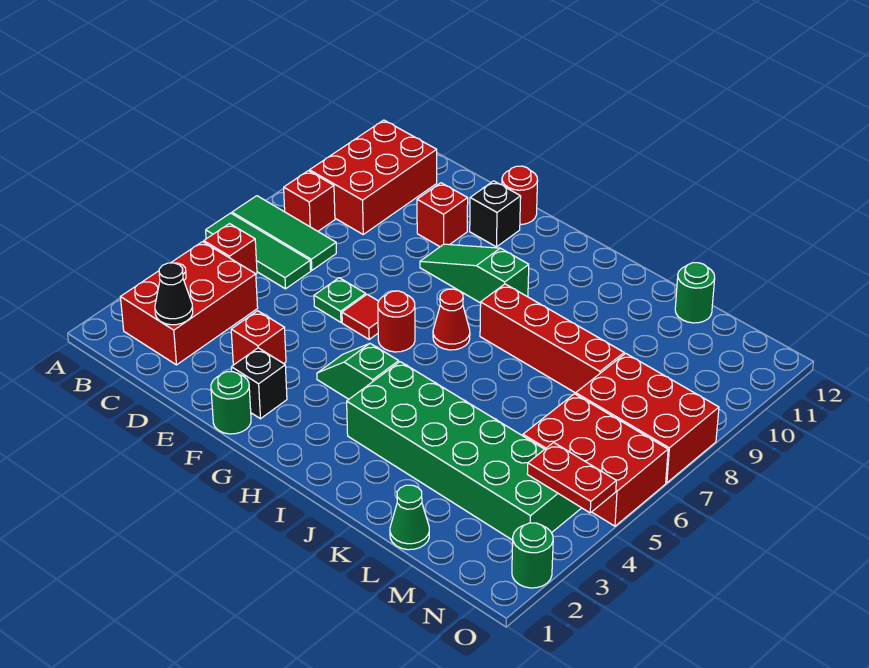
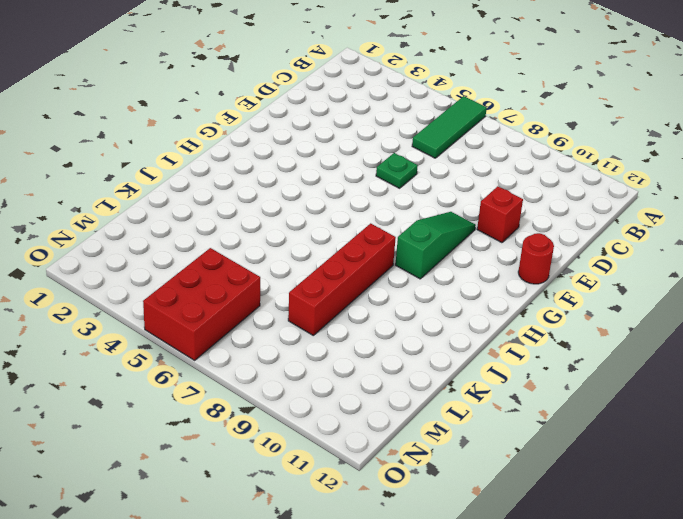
none -> green 1x3 tile [232,196,336,270]
none -> red 2x3 brick [121,242,258,365]
none -> red 1x1 brick [204,224,257,274]

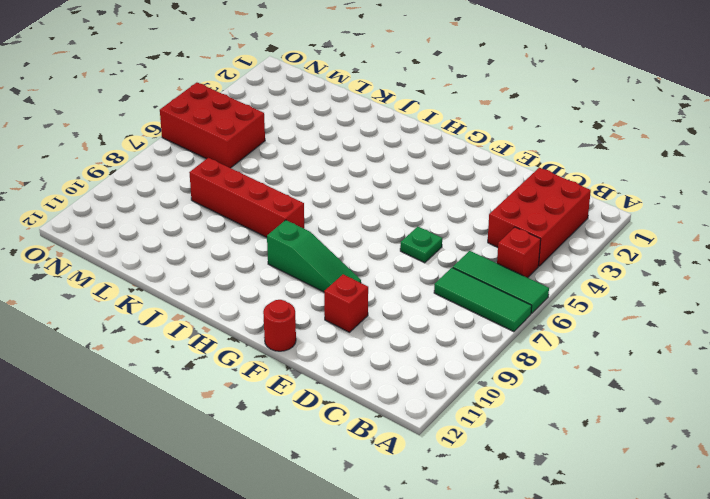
none -> red 1x1 brick [284,171,335,231]
none -> red 2x3 brick [310,120,437,234]
none -> red 1x1 brick [231,311,286,364]

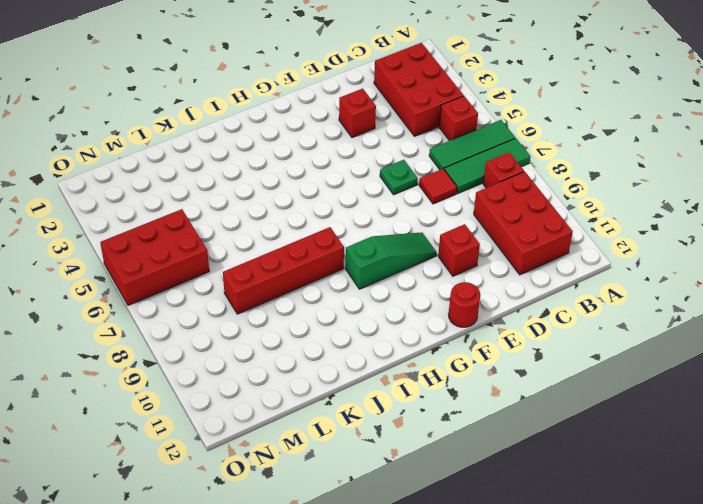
red 1x1 tile [419,169,457,204] -> red 1x1 tile moved to [342,294,379,339]
none -> green 1x1 round brick [211,372,251,434]
none -> black 1x1 brick [231,348,287,419]
none -> black 1x1 brick [470,181,521,247]

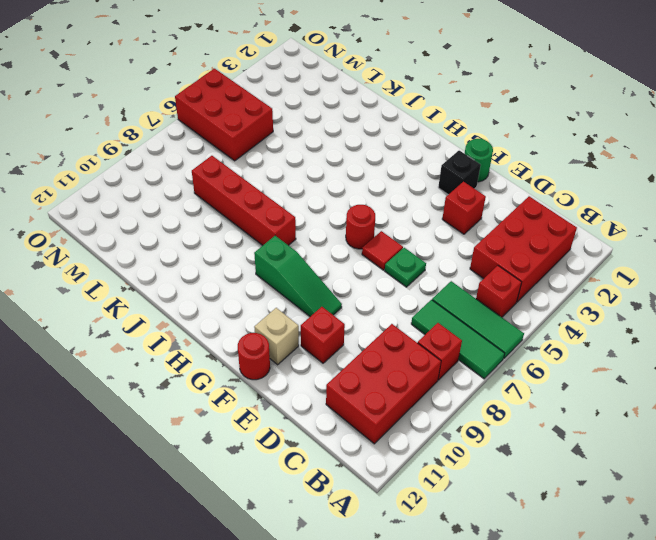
tan 1x1 brick [254,308,299,365] -> black 1x1 brick [470,181,521,247]
none -> green 1x2 slope [317,344,399,399]
none -> red 1x1 cone [433,289,470,350]
none -> green 2x6 brick [347,362,581,540]

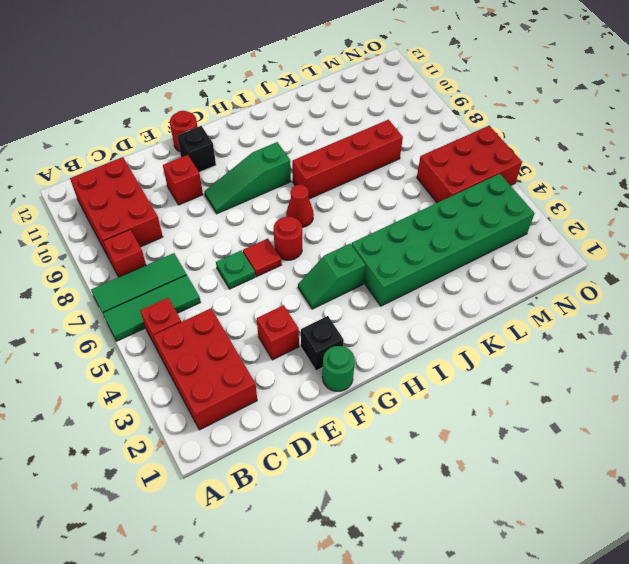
none -> green 1x1 cone [390,485,429,550]
none -> green 1x1 round brick [675,263,715,323]
none -> red 2x3 brick [576,353,719,483]

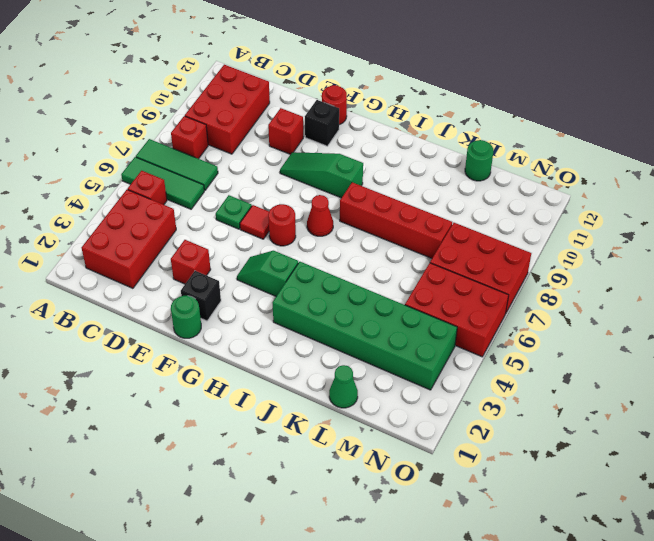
none -> green 1x1 round brick [512,523,553,588]
none -> black 1x1 cone [155,263,193,325]
none -> red 1x2 plate [527,443,616,513]

